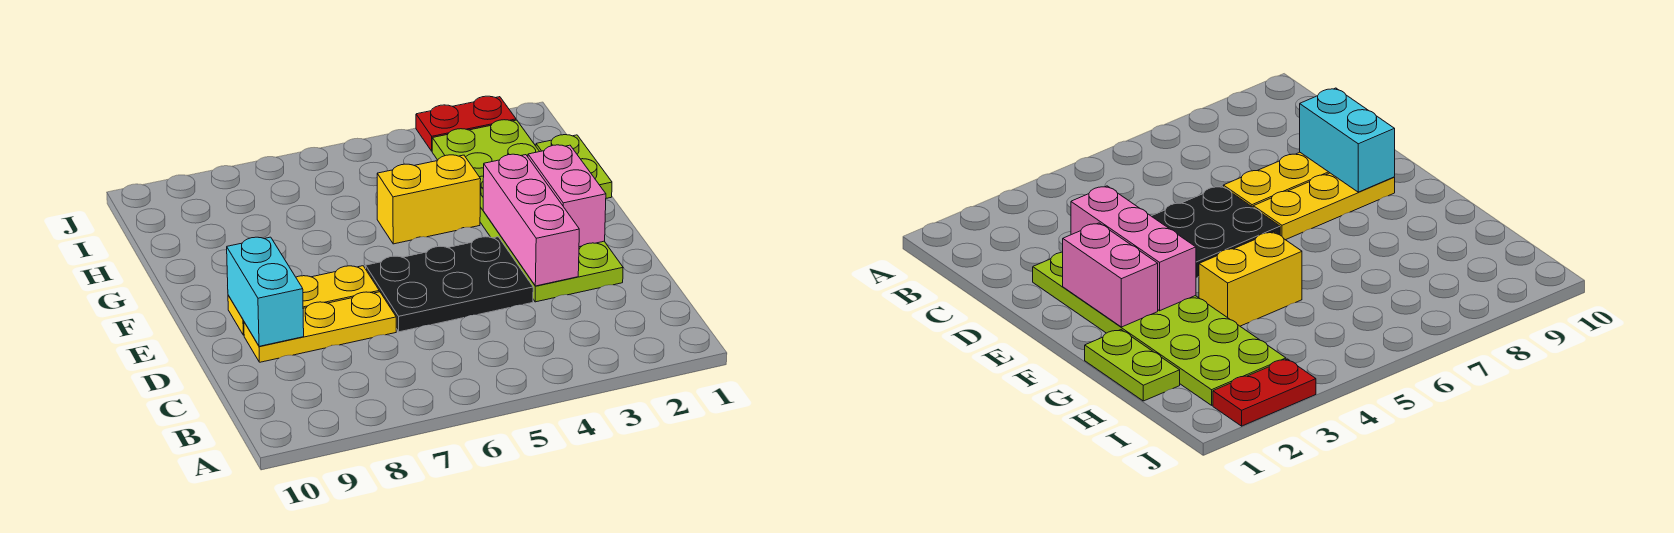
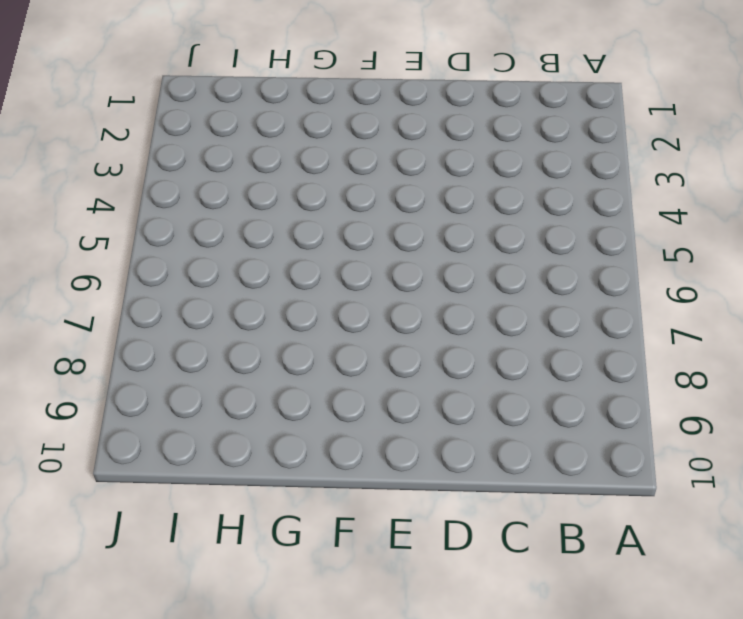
none -> lime 2x6 plate [432,120,623,302]
none -> black 2x3 plate [366,237,533,332]

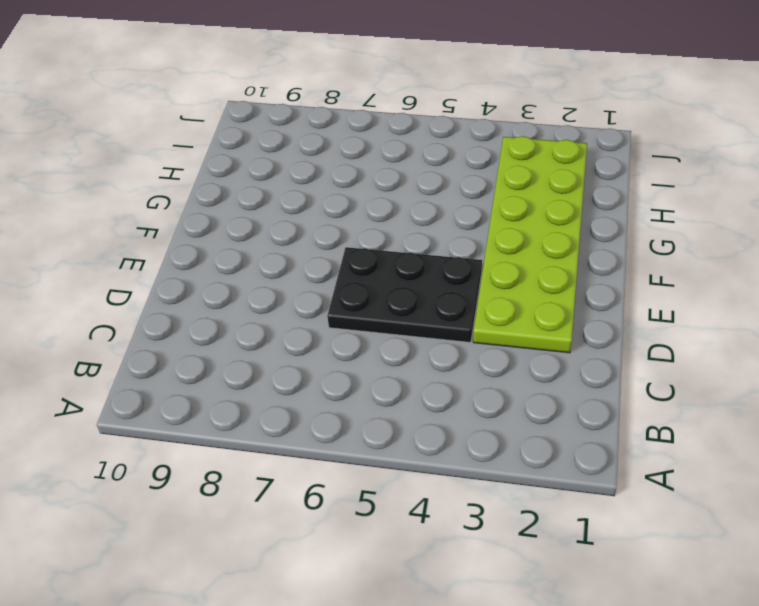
none -> yellow 1x3 plate [244,292,396,362]
none -> yellow 1x3 plate [228,266,379,335]

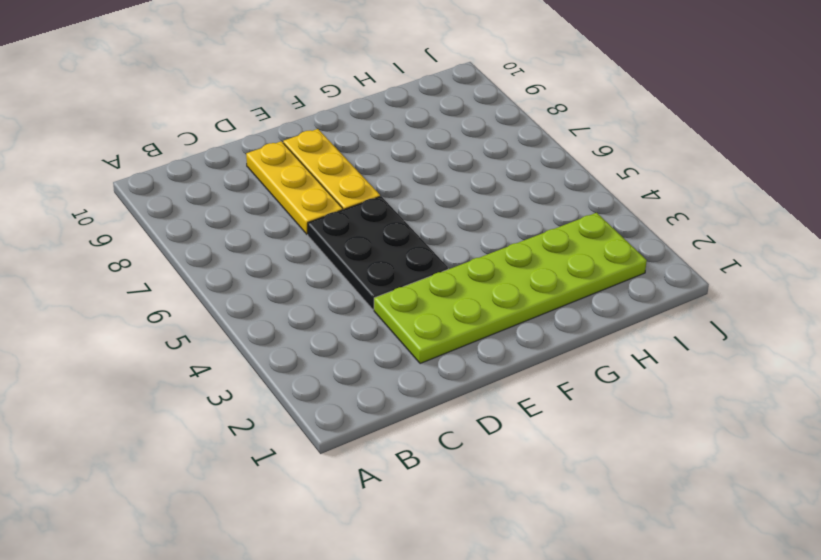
none -> lime 1x2 plate [536,135,612,198]
none -> yellow 1x2 brick [377,155,481,244]

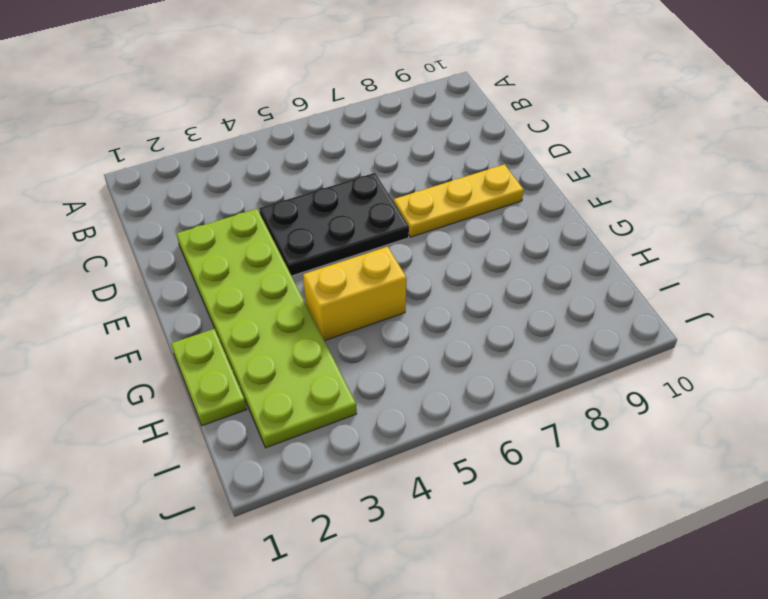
none -> yellow 1x3 plate [244,292,396,362]
none -> red 1x2 plate [416,96,516,151]

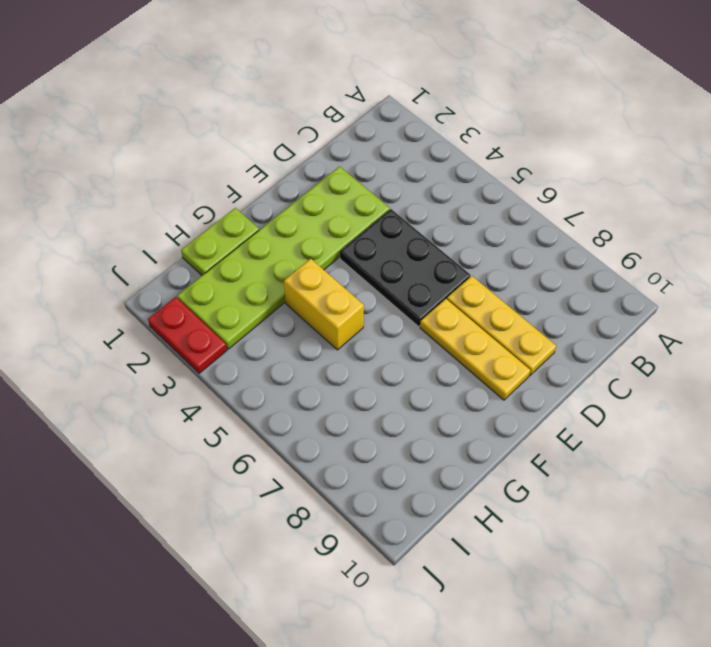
none -> pink 1x3 brick [483,154,579,286]
none -> cyan 1x2 brick [227,237,304,346]

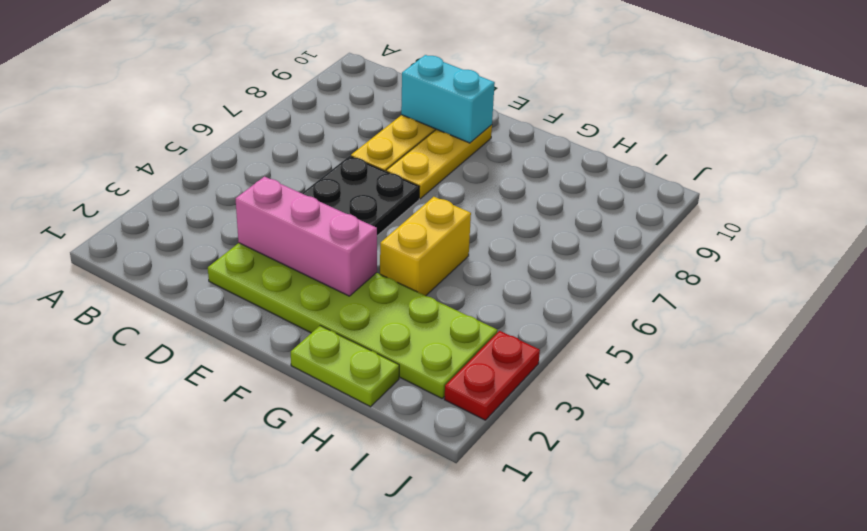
none -> pink 1x2 brick [528,145,606,247]

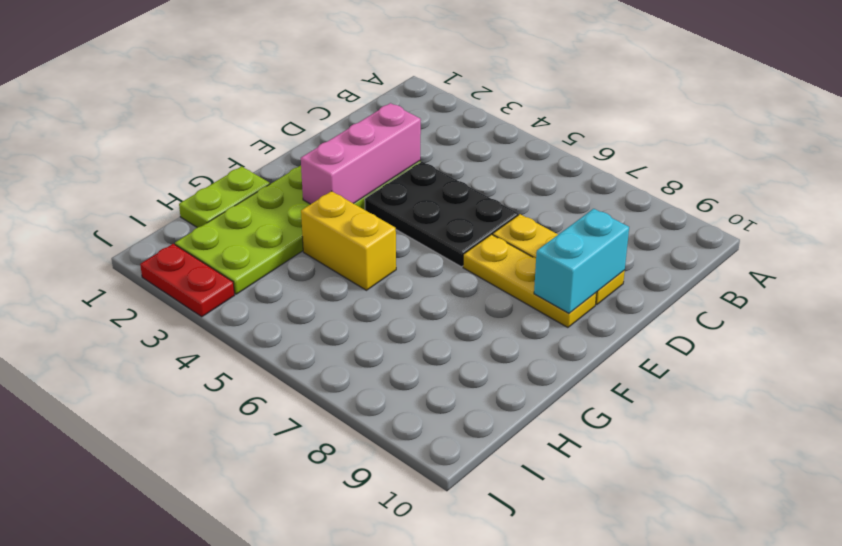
none -> pink 1x2 brick [528,145,606,247]

